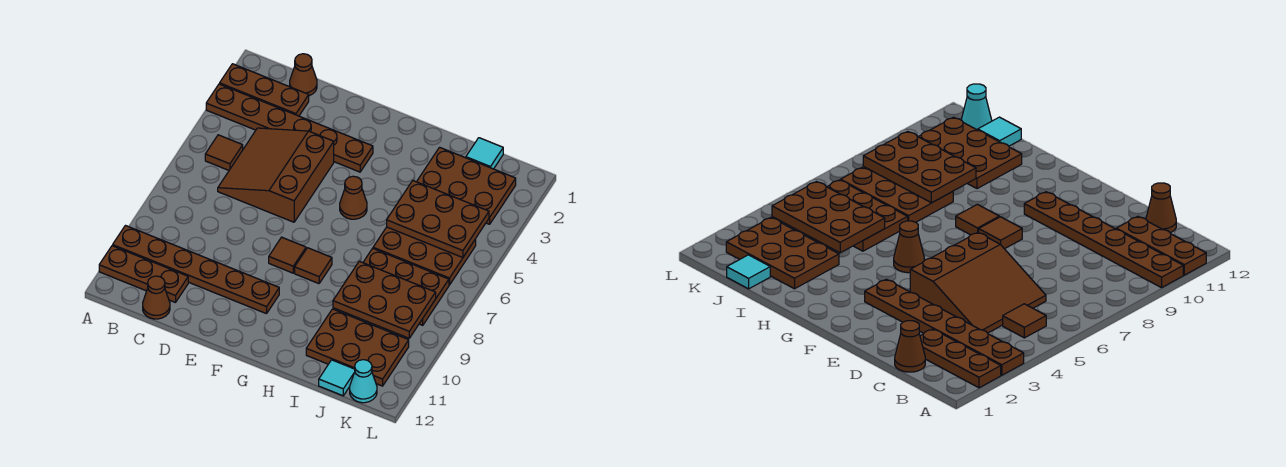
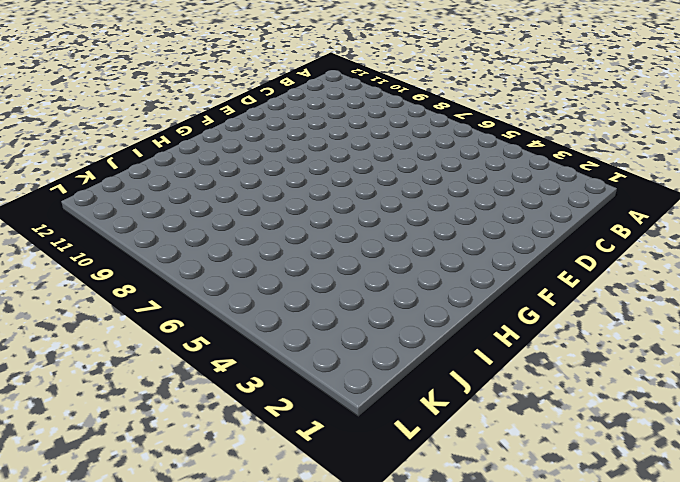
none -> brown 1x3 plate [220,64,309,116]
none -> brown 1x6 plate [206,84,373,172]
none -> brown 1x6 plate [113,226,279,314]

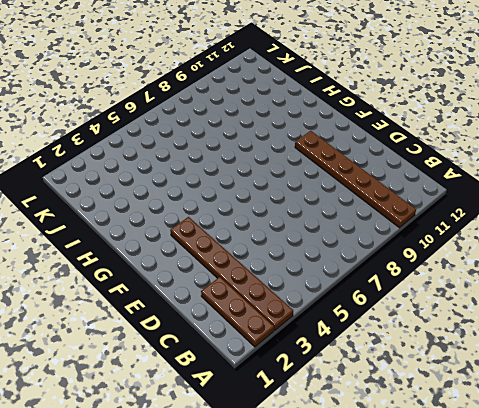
none -> brown 1x3 plate [99,246,188,303]
none -> brown 1x1 tile [205,135,243,170]
none -> brown 1x1 cone [290,54,317,96]

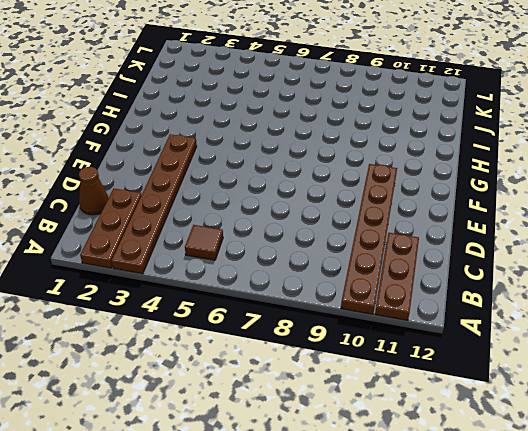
none -> brown 3x3 slope [218,128,334,222]
none -> brown 1x1 cone [143,276,170,319]
none -> brown 1x1 tile [269,237,306,273]

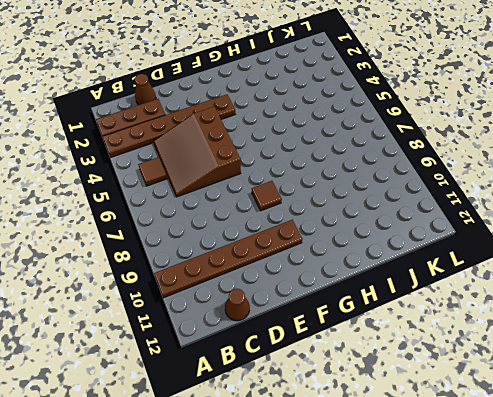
none -> brown 1x3 plate [99,246,188,303]
none -> brown 1x1 cone [340,176,367,219]
none -> brown 1x1 tile [295,248,332,284]

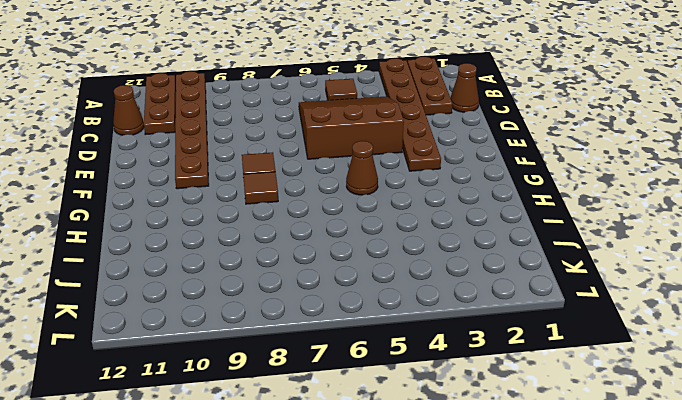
none -> brown 2x3 plate [417,147,516,224]
none -> brown 2x3 plate [373,227,476,285]
none -> brown 2x3 plate [363,248,449,325]

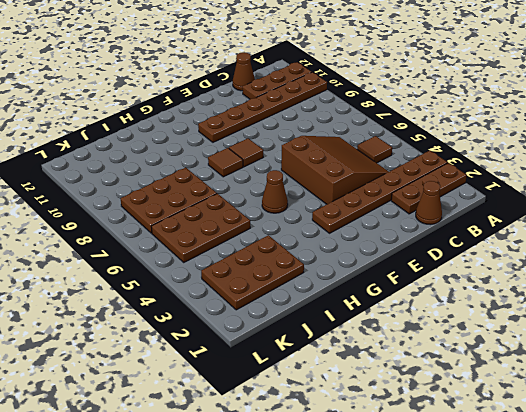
none -> brown 2x3 plate [306,309,409,386]
none -> cyan 1x1 tile [466,138,503,169]
none -> cyan 1x1 tile [319,360,355,396]

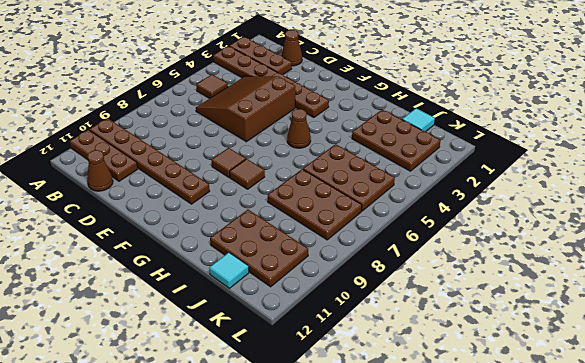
none -> cyan 1x1 cone [350,360,377,403]
none -> brown 2x3 plate [387,181,489,258]
none -> brown 2x3 plate [333,261,436,338]

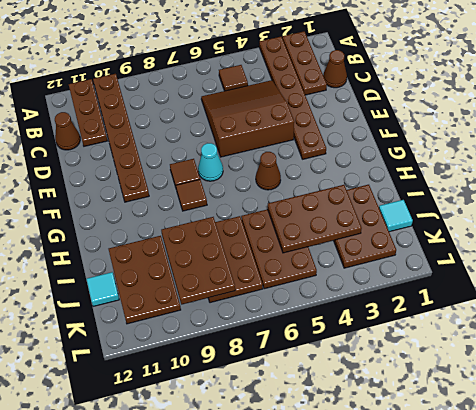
cyan 1x1 cone [198,143,223,181] -> cyan 1x1 cone moved to [350,360,377,403]
brown 2x3 plate [268,185,362,253] -> brown 2x3 plate turned to [387,181,489,258]

